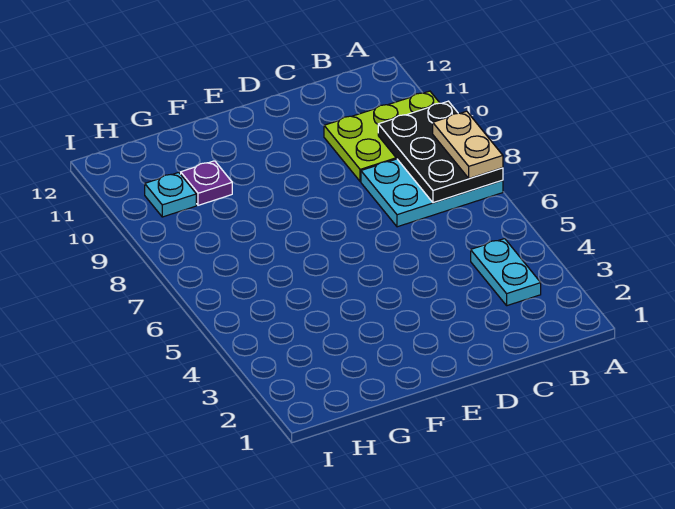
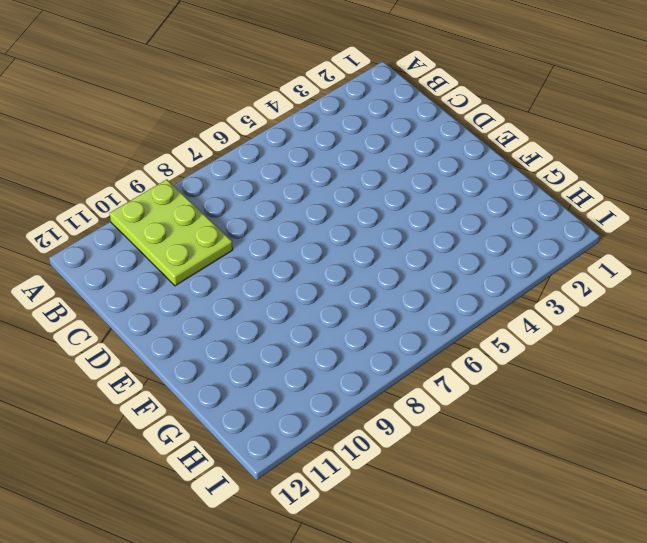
none -> cyan 2x3 plate [361,159,503,227]
none -> cyan 1x2 plate [471,239,541,306]

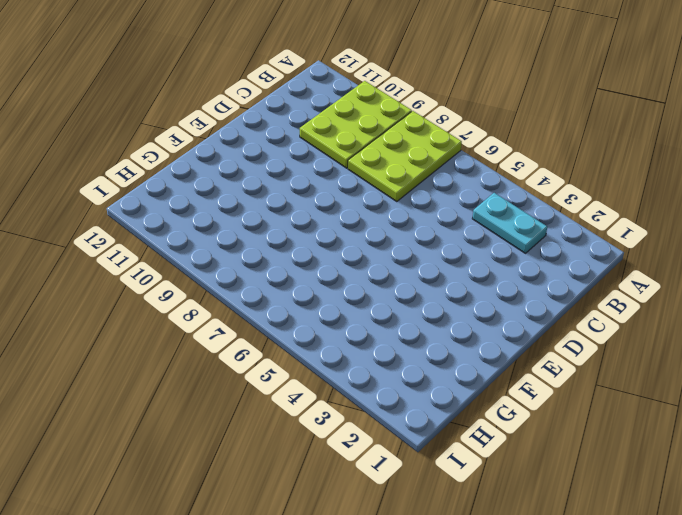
lime 2x3 plate [348,111,462,202] -> cyan 2x3 plate [361,159,503,227]
none -> purple 1x1 plate [181,161,232,205]
none -> cyan 1x1 plate [145,173,196,217]

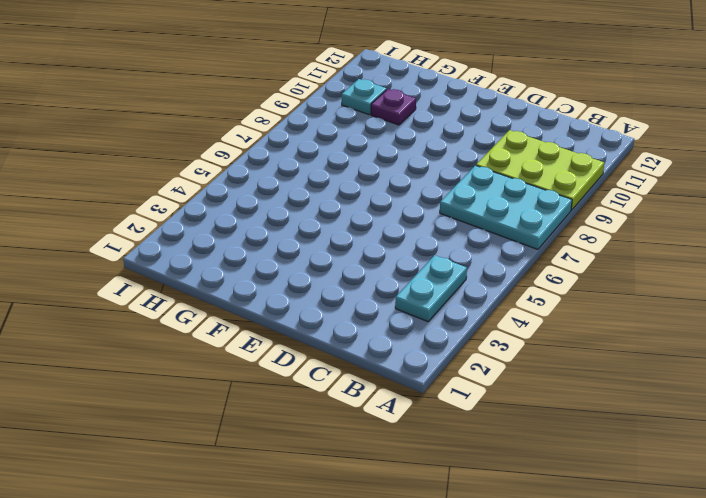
none -> black 2x3 plate [378,101,503,203]
none -> tan 1x2 plate [433,111,503,178]

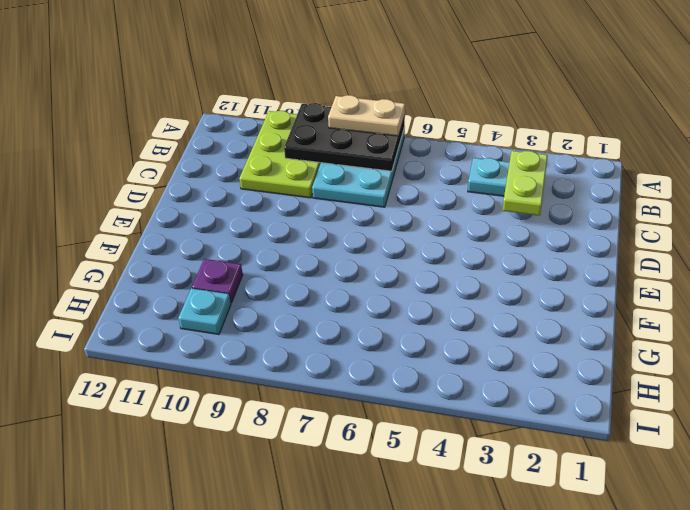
lime 1x2 plate [502,151,548,216] -> none

